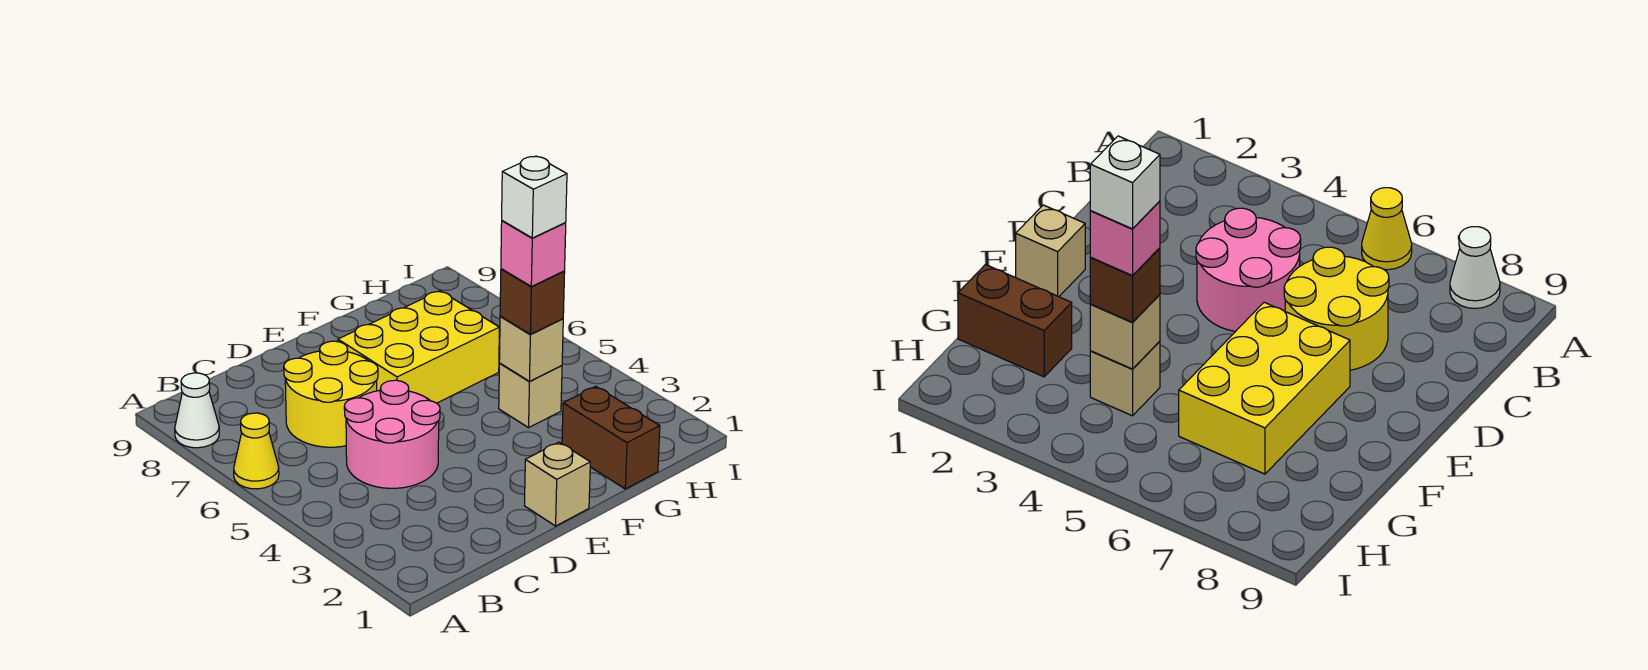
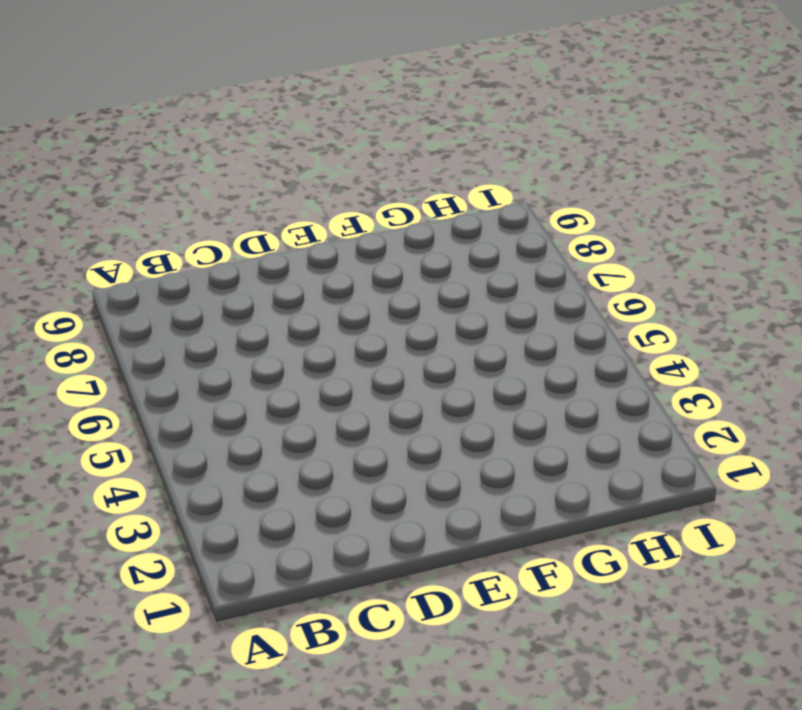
none -> yellow 1x1 cone [234,413,279,489]
none -> white 1x1 cone [175,373,219,448]
none -> pink 2x2 round brick [344,380,440,488]

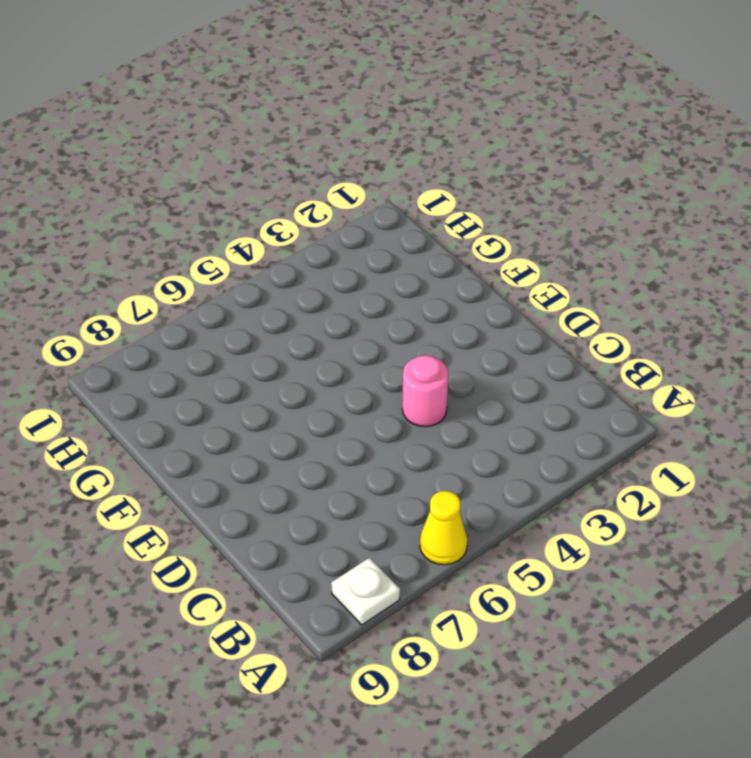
white 1x1 plate [331,558,400,625] -> white 1x1 cone [175,373,219,448]
pink 1x1 round brick [402,355,448,427] -> pink 2x2 round brick [344,380,440,488]
none -> yellow 2x2 round brick [284,341,378,447]
none -> tan 1x1 brick [524,442,590,526]
none -> yellow 2x3 brick [338,291,499,403]

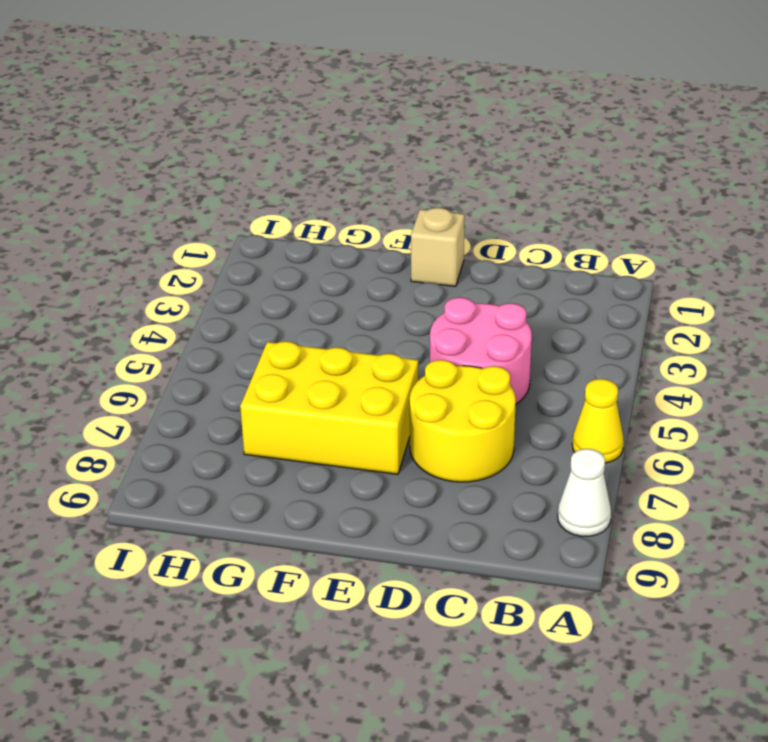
none -> brown 1x2 brick [562,386,660,489]
none -> tan 1x1 brick [499,363,562,428]
none -> tan 1x1 brick [499,316,563,381]

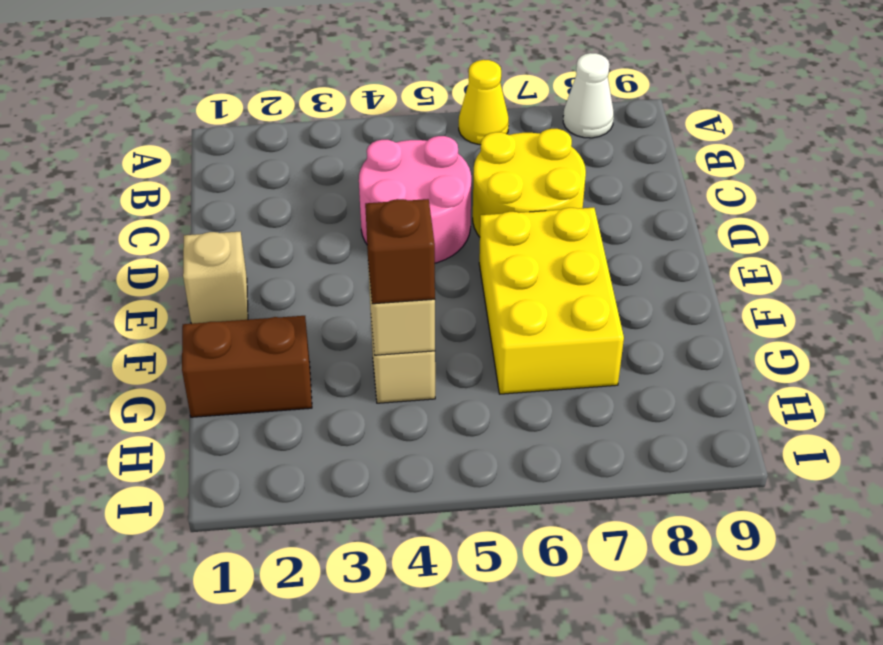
none -> pink 1x1 brick [501,221,566,287]
none -> white 1x1 brick [502,156,567,238]

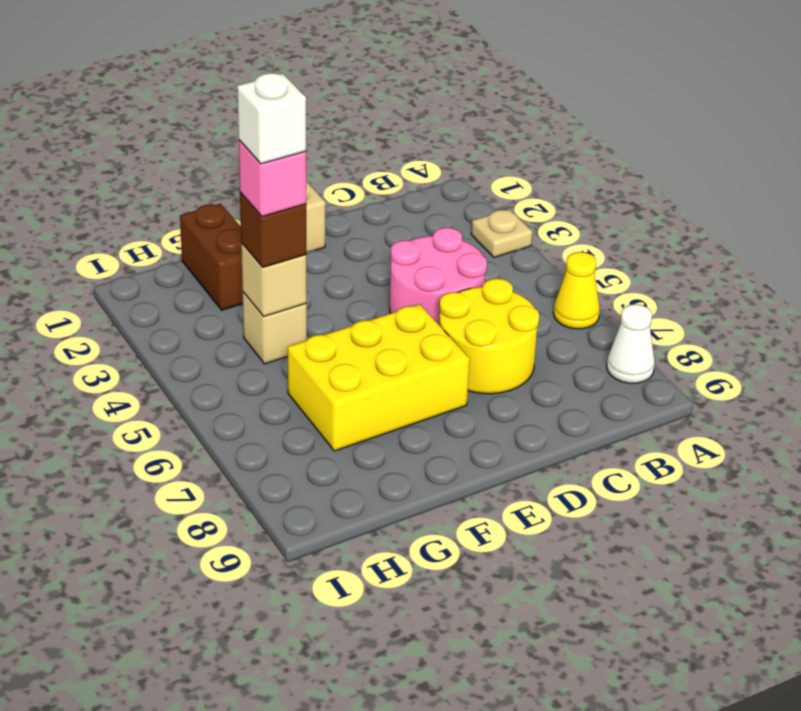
tan 1x1 plate [471,209,532,258] -> none

